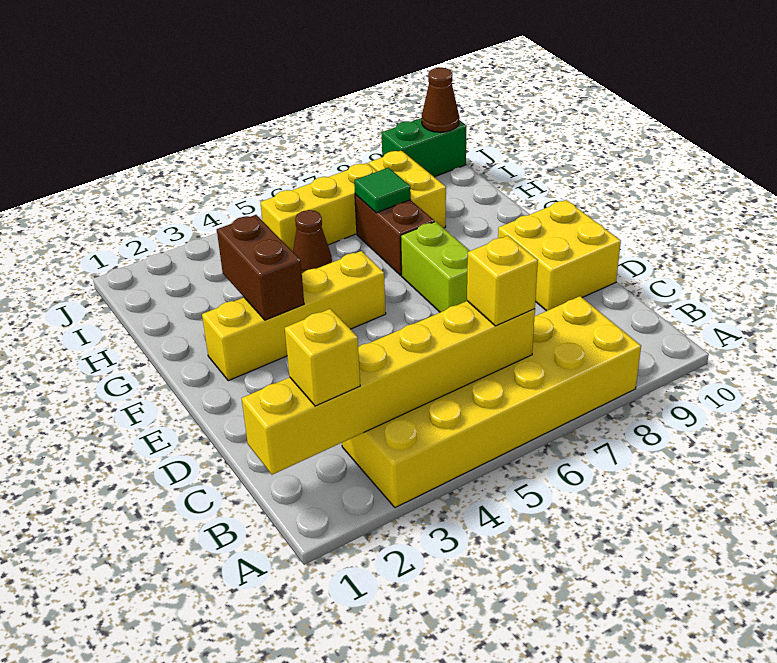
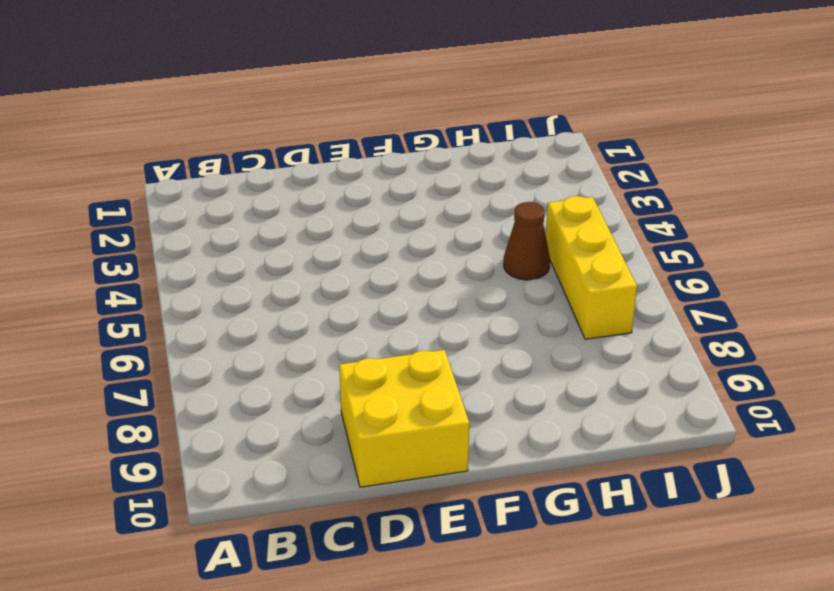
none -> yellow 2x6 brick [342,296,641,508]
none -> lime 1x2 brick [401,222,470,312]
none -> yellow 1x4 brick [202,251,386,381]

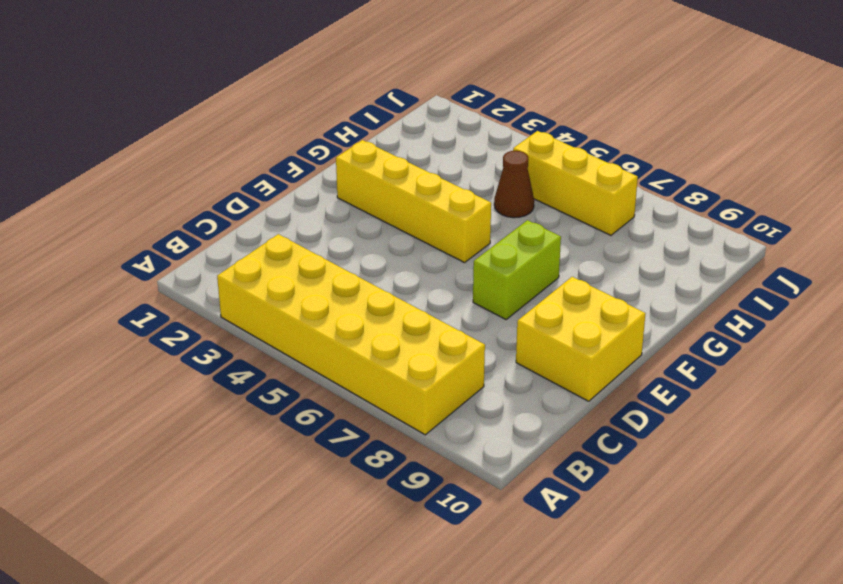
none -> brown 1x2 brick [355,195,434,275]
none -> yellow 1x2 brick [369,150,446,228]
none -> green 1x2 brick [382,118,466,177]

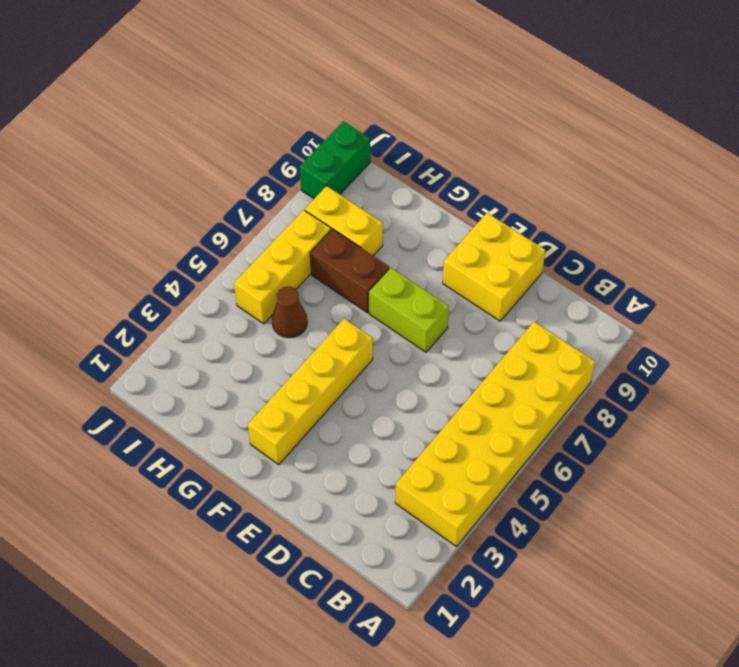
none -> yellow 1x6 brick [242,301,535,475]
none -> brown 1x2 brick [217,215,304,320]
none -> green 1x1 tile [354,168,411,213]

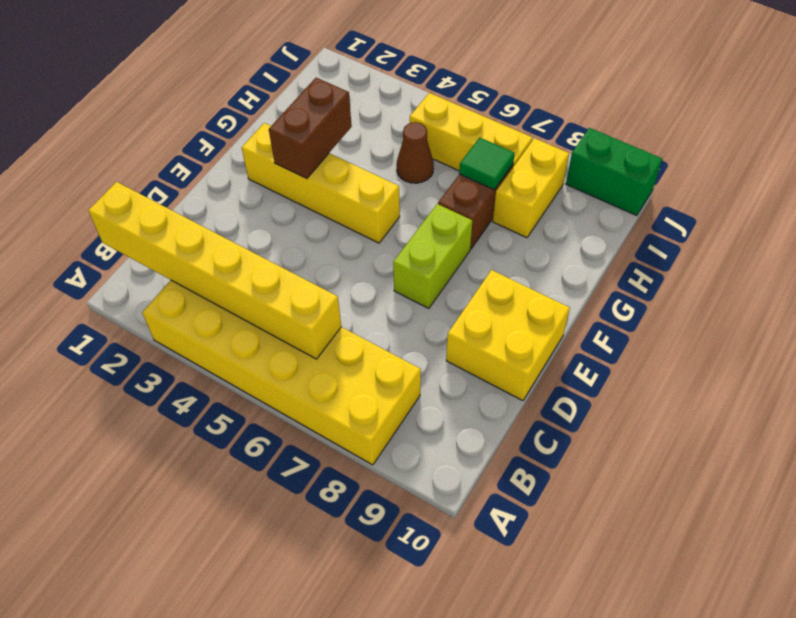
none -> brown 1x1 cone [422,68,459,132]
none -> yellow 1x1 brick [285,309,360,406]
none -> yellow 1x1 brick [467,236,538,326]

